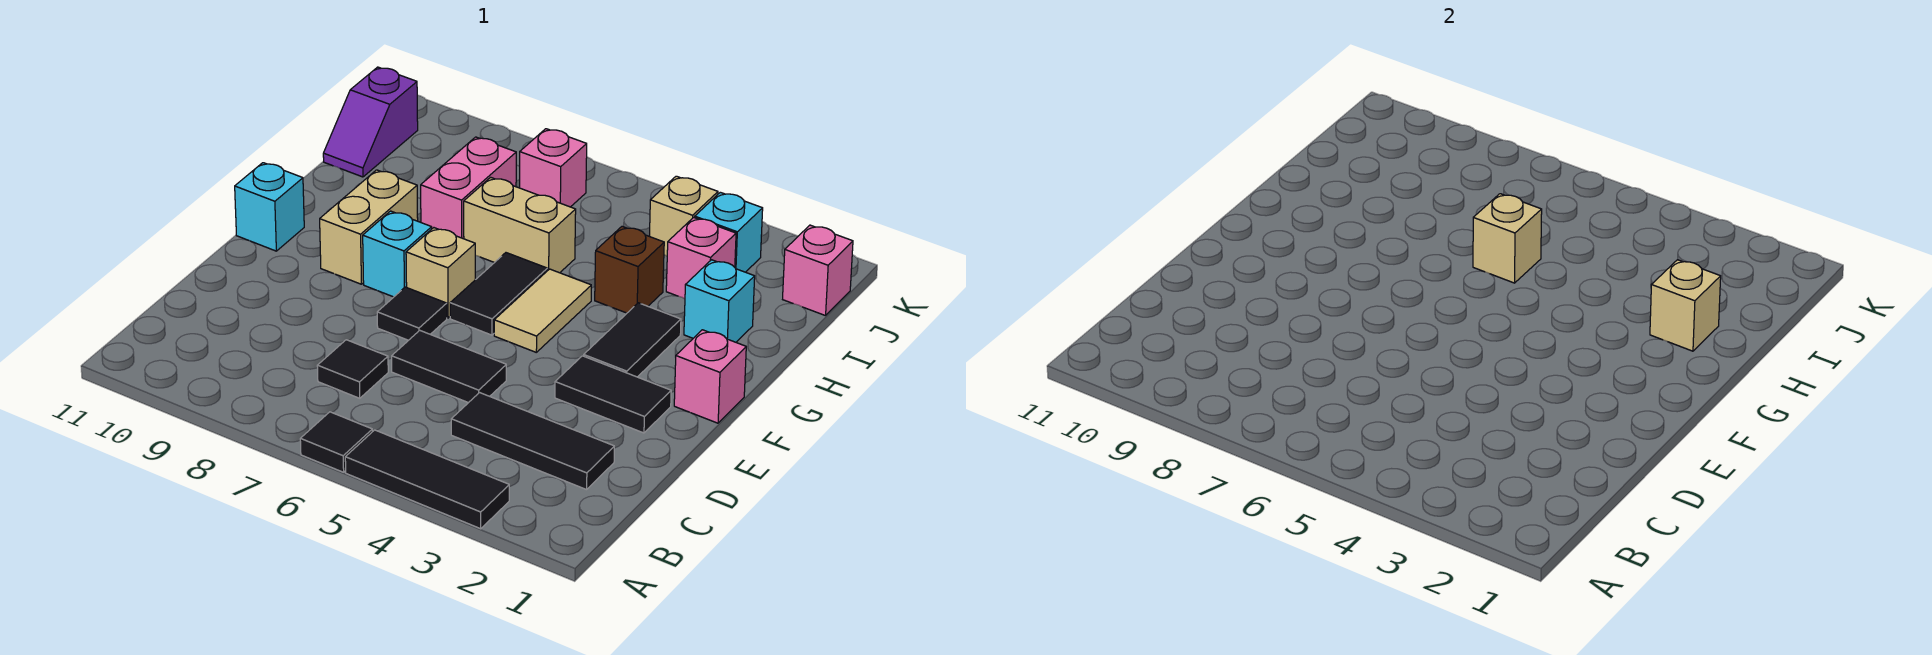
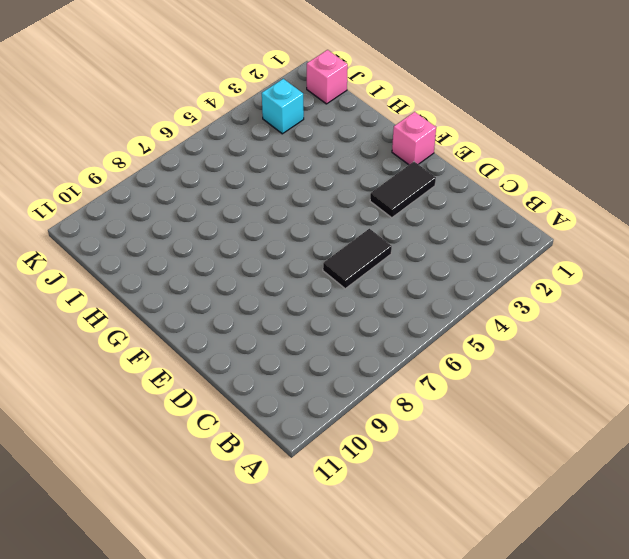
none -> black 1x3 tile [345,430,509,529]
none -> black 1x1 tile [300,412,372,472]
none -> black 1x3 tile [451,393,614,490]

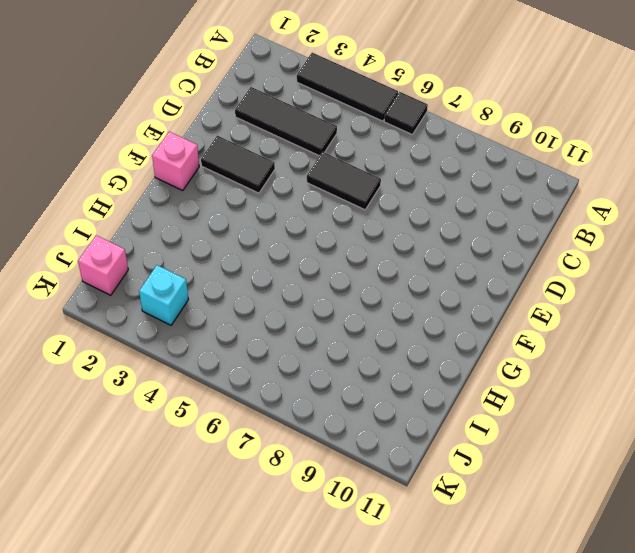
none -> black 1x1 tile [317,340,388,398]
none -> black 1x1 tile [377,287,447,340]
none -> black 1x2 tile [584,303,681,377]

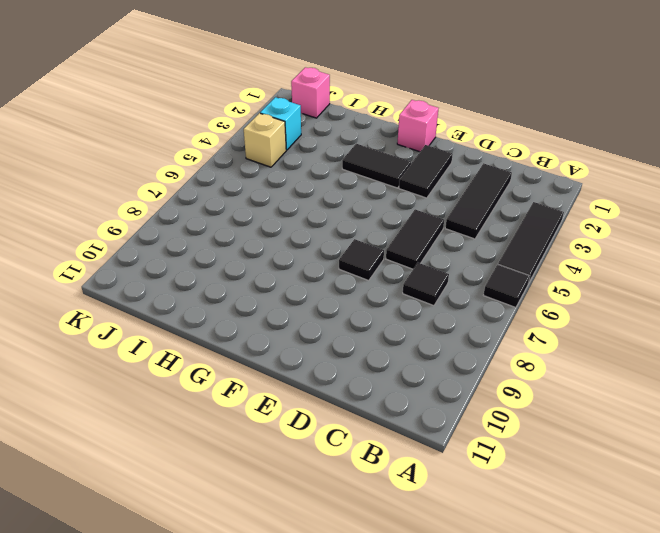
none -> tan 1x2 tile [494,269,591,352]
none -> black 1x2 tile [450,253,547,335]
none -> tan 1x1 brick [406,228,475,318]

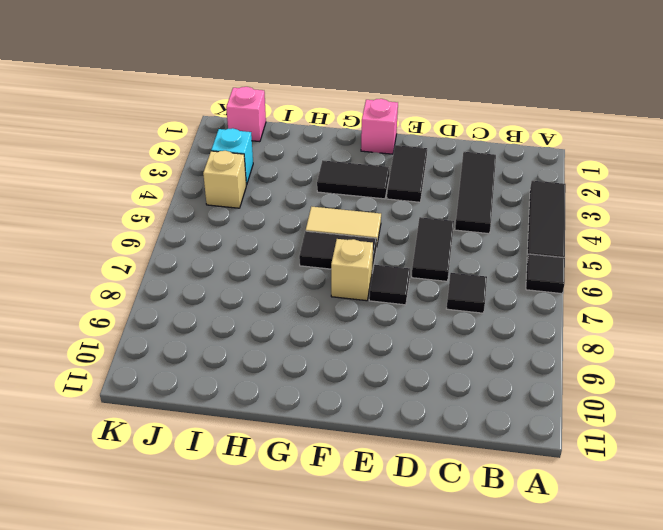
none -> cyan 1x1 brick [363,211,432,297]
none -> tan 1x2 brick [320,170,418,284]
none -> cyan 1x1 brick [235,163,304,251]

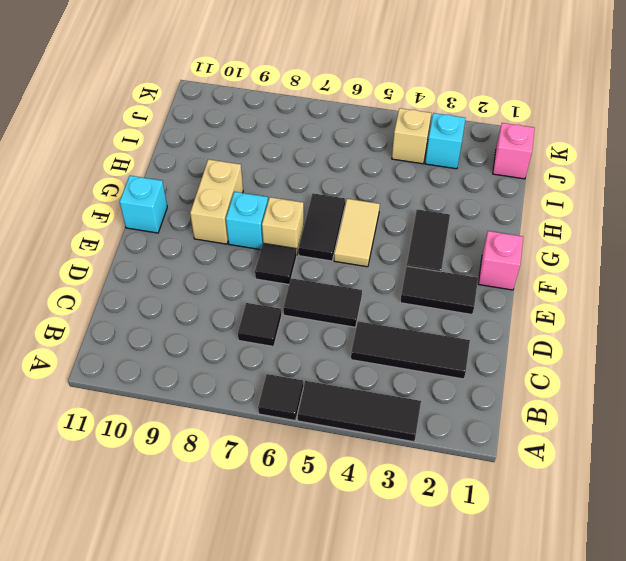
none -> cyan 1x1 brick [684,260,755,342]
none -> brown 1x1 brick [595,226,664,313]
none -> tan 1x2 brick [464,177,576,273]

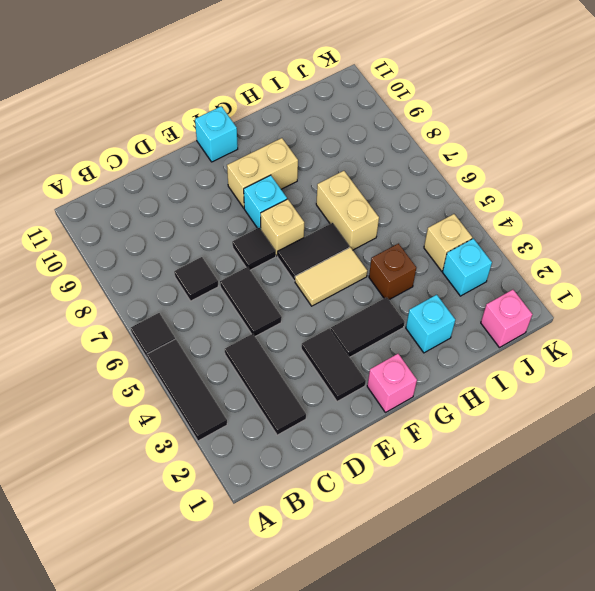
none -> pink 1x2 brick [421,137,516,239]
none -> pink 1x1 brick [666,218,736,299]
none -> purple 1x2 slope [323,67,418,177]

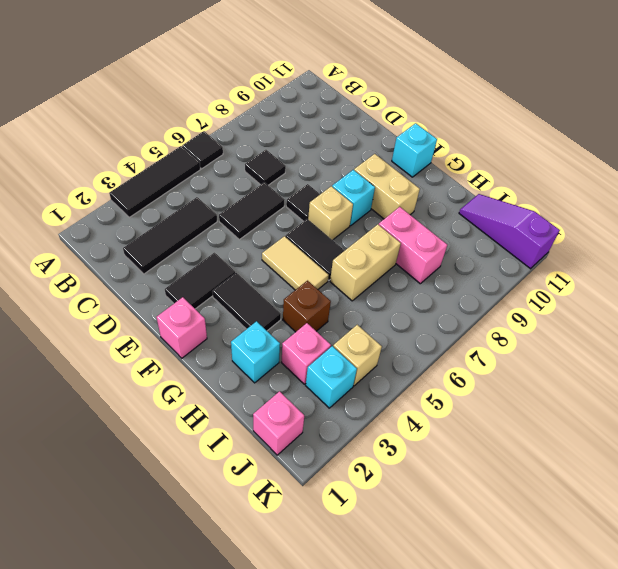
purple 1x3 slope [459,194,560,269] -> purple 1x2 slope [323,67,418,177]
none -> pink 1x1 brick [520,129,587,207]
none -> tan 1x1 brick [1650,260,1721,351]
none -> tan 1x1 brick [1473,194,1542,283]

